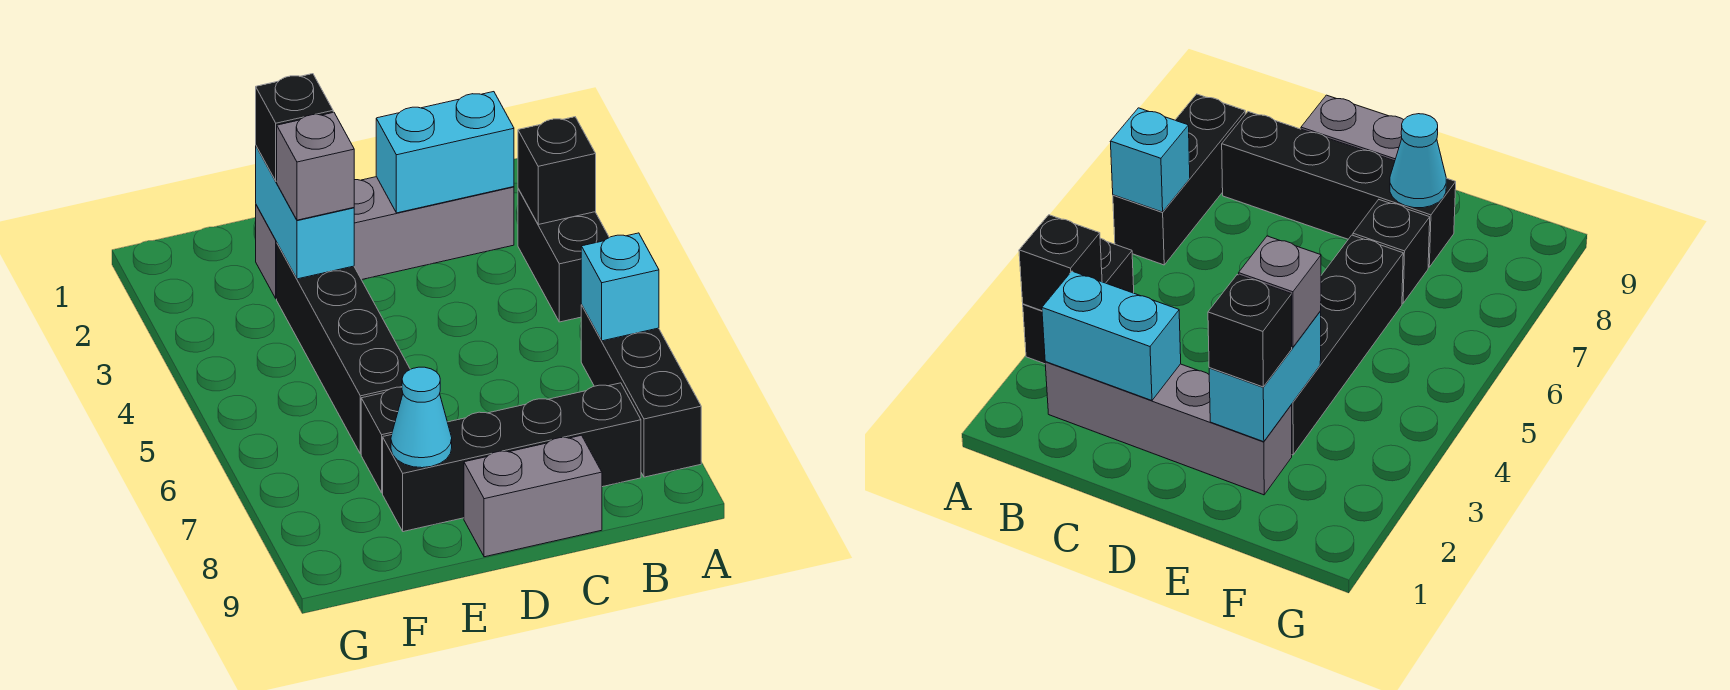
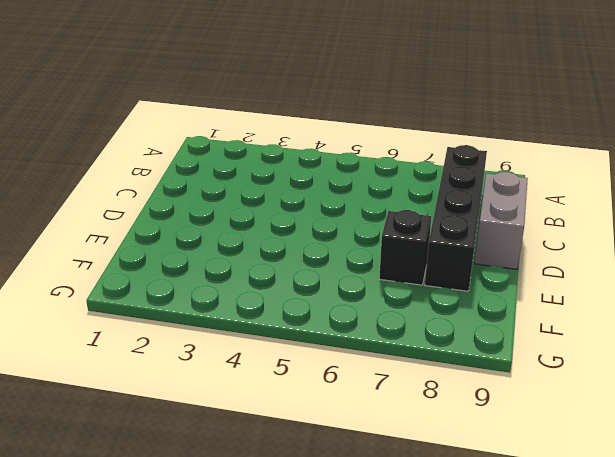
none -> black 1x2 brick [518,189,609,322]
none -> black 1x3 brick [581,305,701,477]
none -> grey 1x4 brick [256,177,514,299]

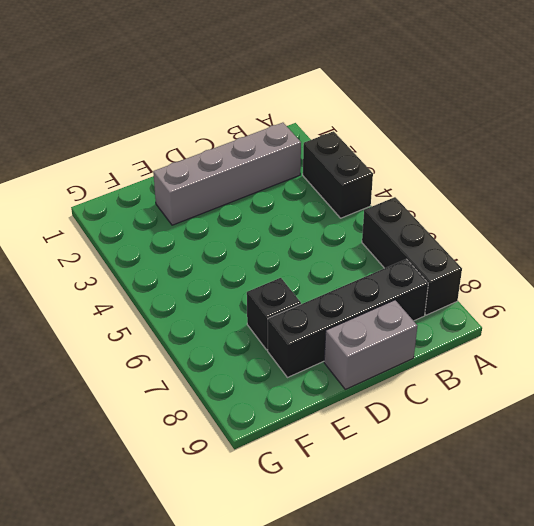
none -> black 1x4 brick [277,244,410,454]
none -> black 1x1 brick [518,117,596,224]
none -> cyan 1x1 brick [581,233,659,341]

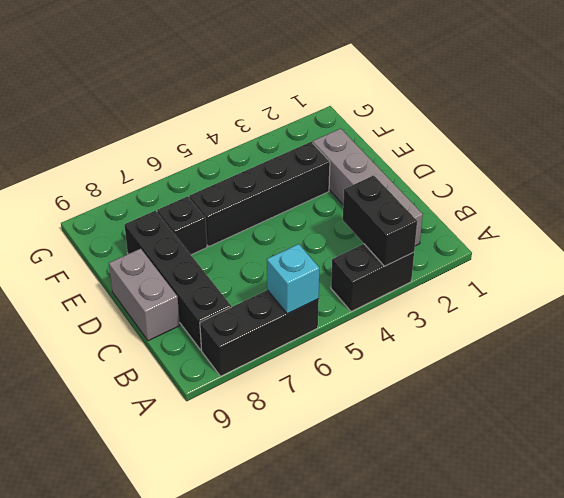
black 1x2 brick [343,176,417,266] -> black 1x1 brick [518,117,596,224]
none -> cyan 1x2 brick [376,92,514,213]
none -> cyan 1x2 brick [256,146,354,279]
none -> cyan 1x1 cone [391,367,452,468]

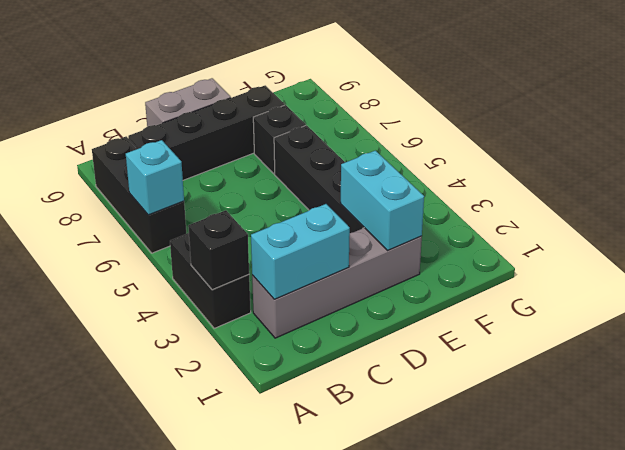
none -> cyan 1x1 cone [391,367,452,468]
none -> black 1x1 brick [256,74,333,181]
none -> grey 1x1 brick [277,112,354,220]

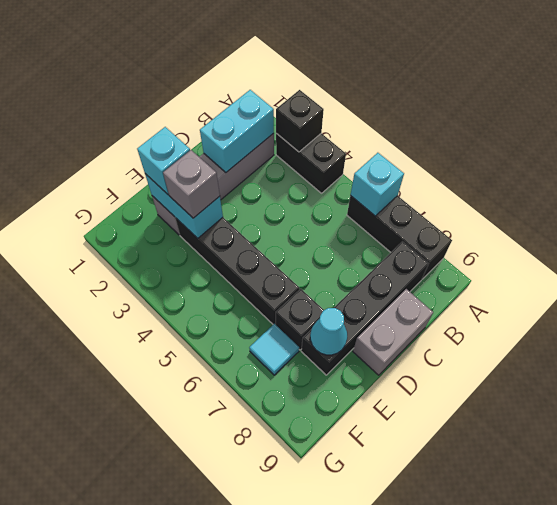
cyan 1x1 brick [137,127,190,194] -> black 1x1 brick [256,74,333,181]
cyan 1x1 tile [249,324,299,375] -> none

